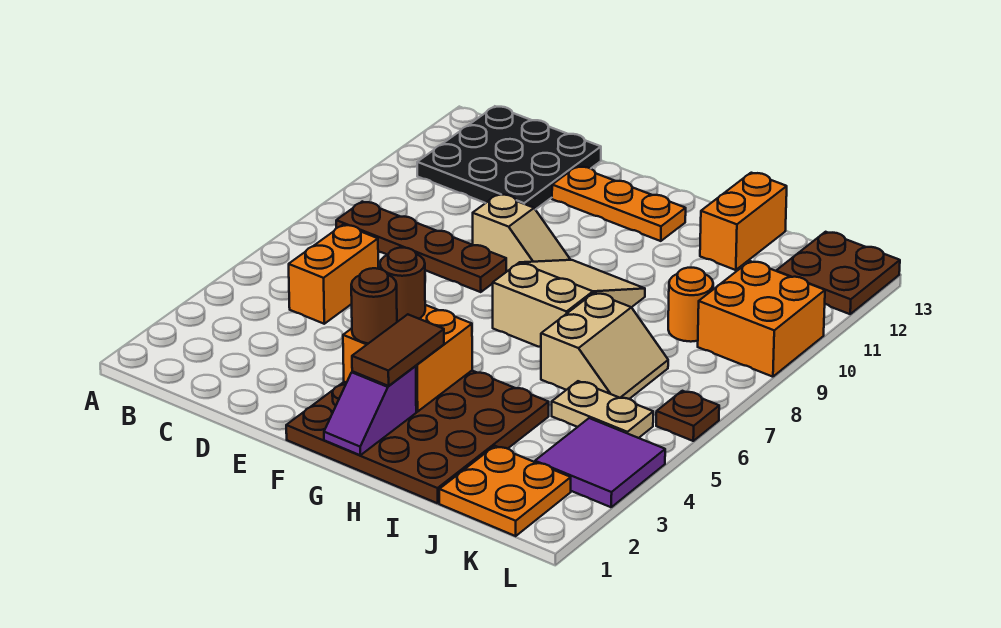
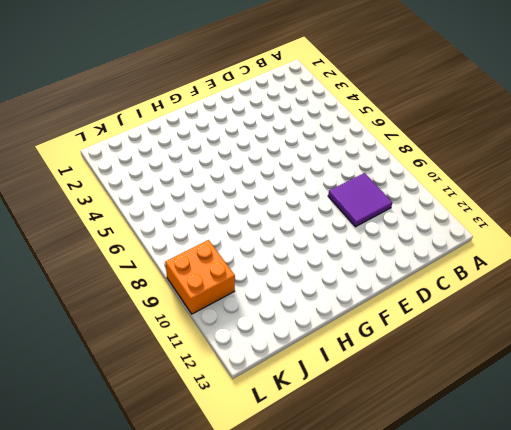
purple 2x2 tile [328,173,392,227] -> purple 2x2 tile moved to [535,418,665,507]
none -> brown 1x4 plate [336,202,506,292]
none -> black 3x3 plate [417,106,601,210]
none -> orange 1x2 brick [289,225,378,324]

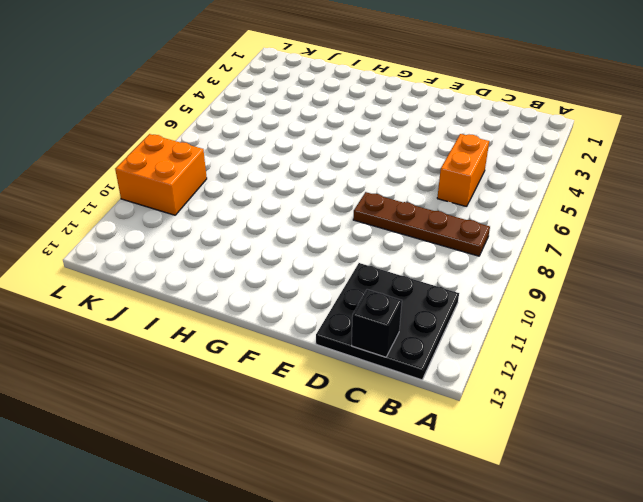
black 1x1 brick [352,289,402,357] -> none
none -> tan 1x2 slope [473,194,570,272]
none -> orange 1x3 plate [552,166,686,241]
none -> brown 4x4 plate [286,371,549,503]

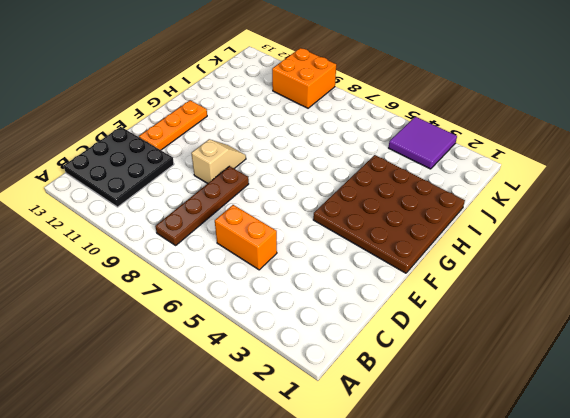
none -> tan 2x3 slope [493,260,645,347]
none -> tan 2x2 slope [541,293,668,399]
none -> orange 1x2 brick [700,173,787,270]

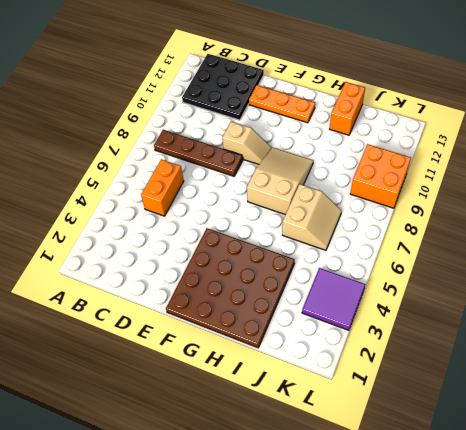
none -> orange 2x2 plate [439,446,571,536]
none -> tan 1x2 plate [552,381,653,438]
none -> orange 1x1 round brick [668,268,713,342]

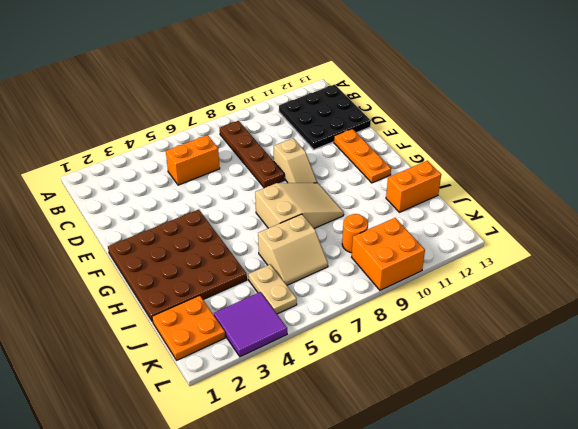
none -> brown 2x2 plate [776,232,900,314]
none -> brown 1x1 plate [656,391,719,441]
none -> orange 2x2 brick [343,305,472,412]

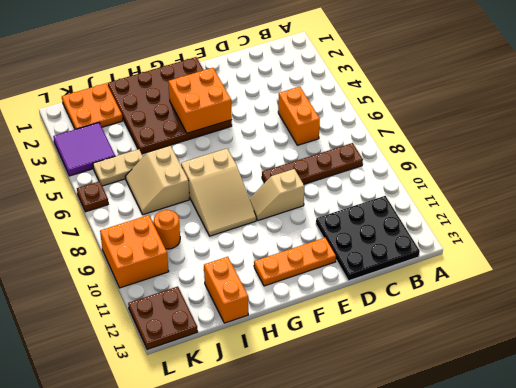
none -> purple 1x2 slope [324,366,416,455]
none -> brown 1x1 round brick [351,268,397,343]
none -> brown 1x1 round brick [380,248,425,322]

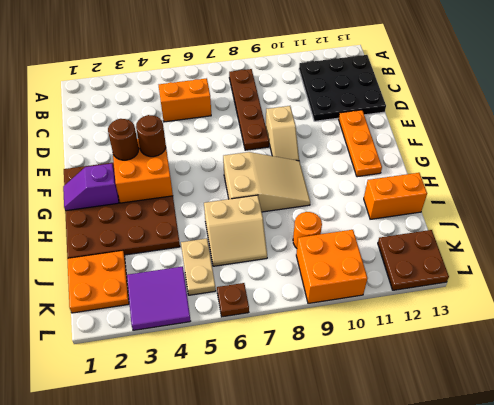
none -> brown 1x2 tile [352,314,444,386]

